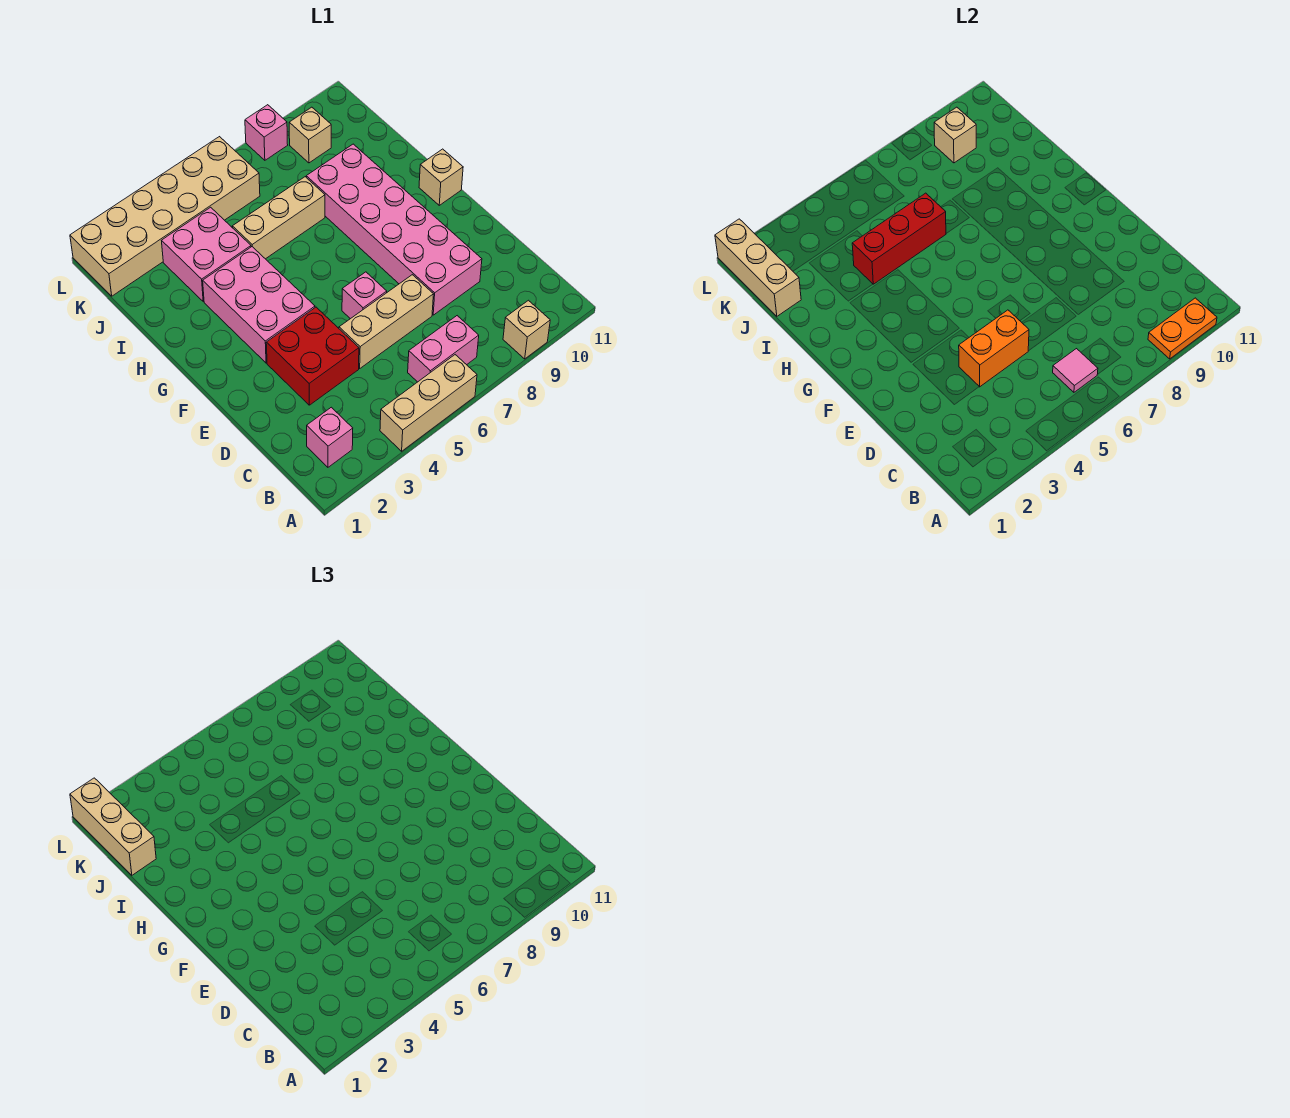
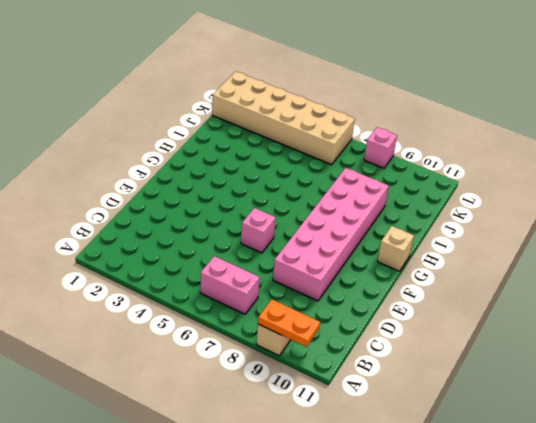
none -> tan 1x3 brick [380,355,477,451]
none -> pink 1x1 brick [307,407,353,467]
none -> red 2x2 brick [266,307,359,405]

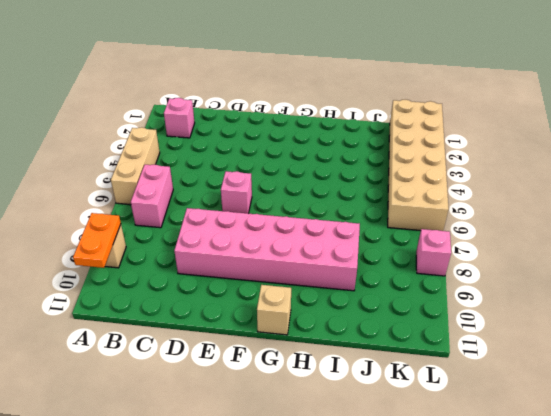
none -> red 2x2 brick [266,307,359,405]
none -> tan 1x3 brick [339,275,434,368]
none -> pink 2x3 brick [203,247,315,363]

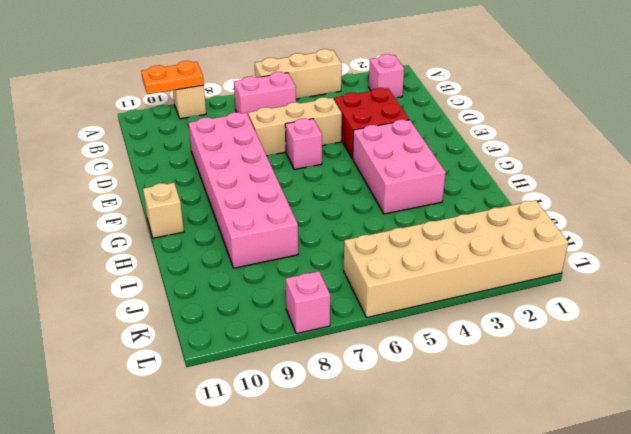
none -> pink 2x2 brick [162,207,251,301]
none -> tan 1x3 brick [232,177,325,259]
none -> tan 1x1 brick [289,107,331,163]

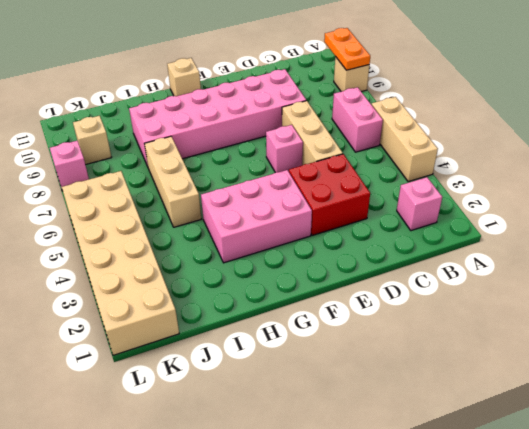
none -> pink 2x2 brick [162,207,251,301]
none -> pink 1x1 tile [1053,349,1098,392]
none -> orange 1x2 brick [959,310,1029,387]

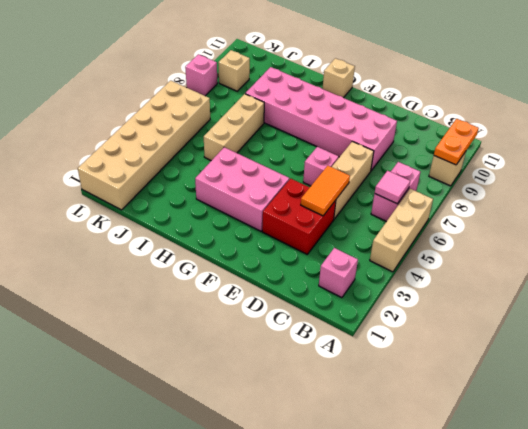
orange 1x2 tile [301,166,350,216] -> orange 1x2 brick [959,310,1029,387]
none -> pink 2x2 brick [162,207,251,301]
none -> red 1x3 brick [852,193,946,284]
none -> tan 1x3 brick [715,219,801,316]

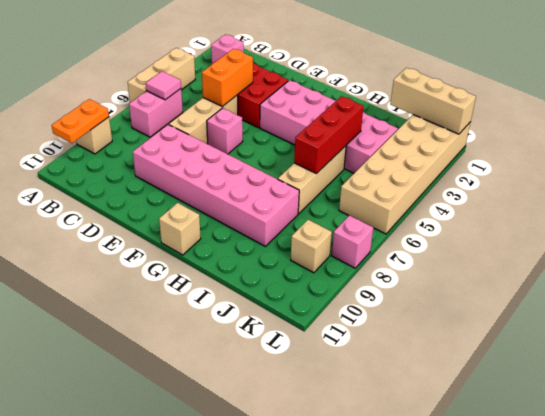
none -> tan 1x1 brick [934,107,976,163]
none -> tan 1x3 brick [70,778,156,875]

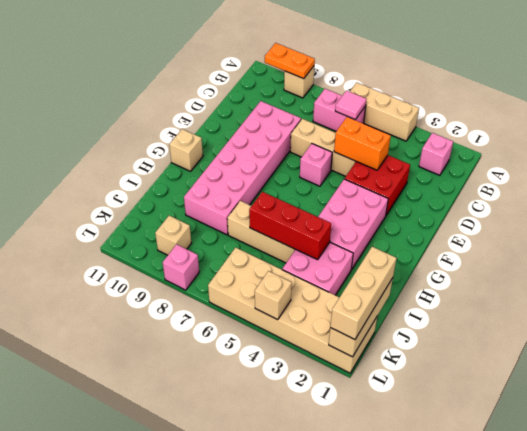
tan 1x1 brick [255,271,292,320] -> tan 1x1 brick moved to [934,107,976,163]

